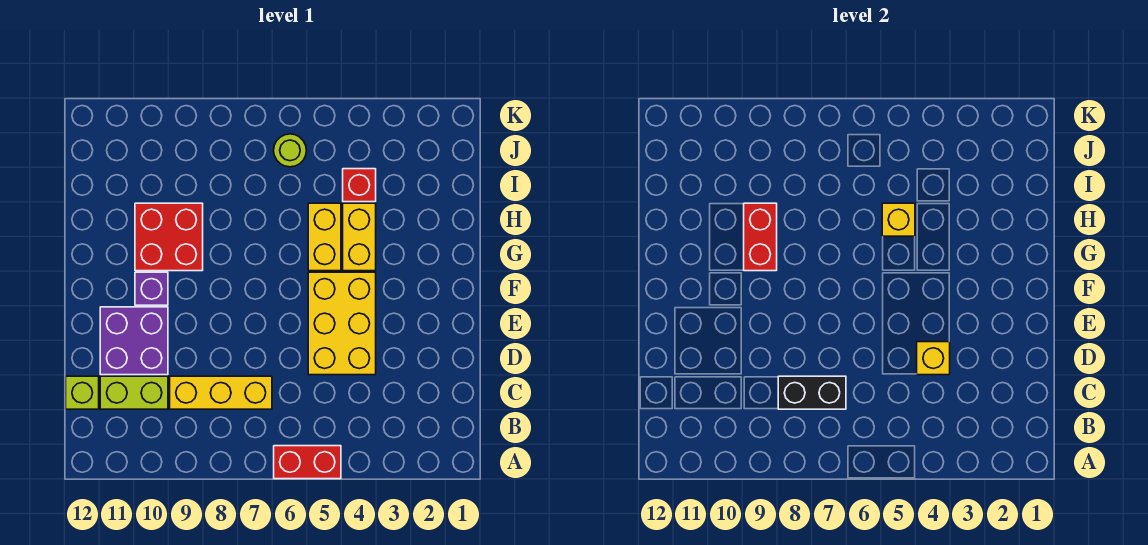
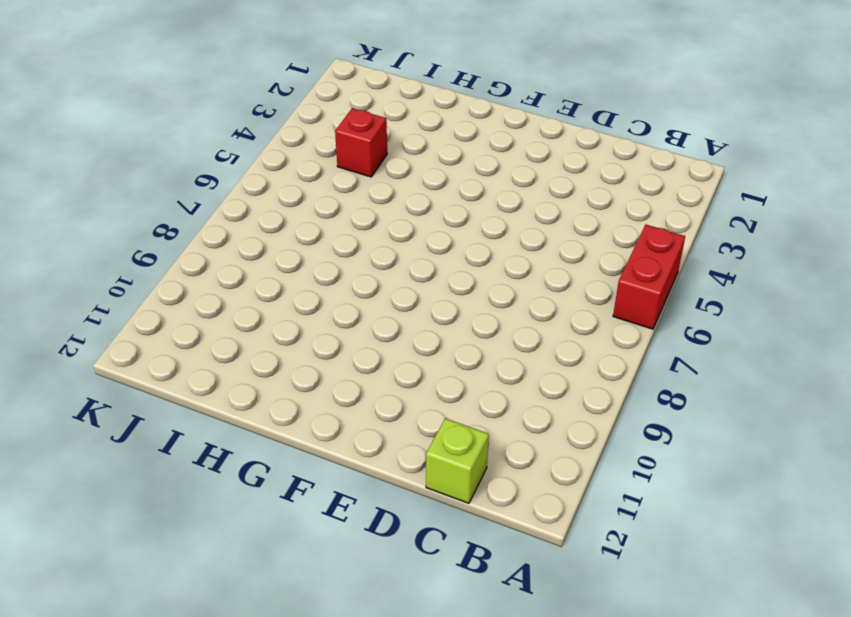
none -> yellow 1x3 brick [170,376,272,409]
none -> lime 1x2 brick [100,376,168,409]
none -> yellow 2x3 brick [308,272,376,375]

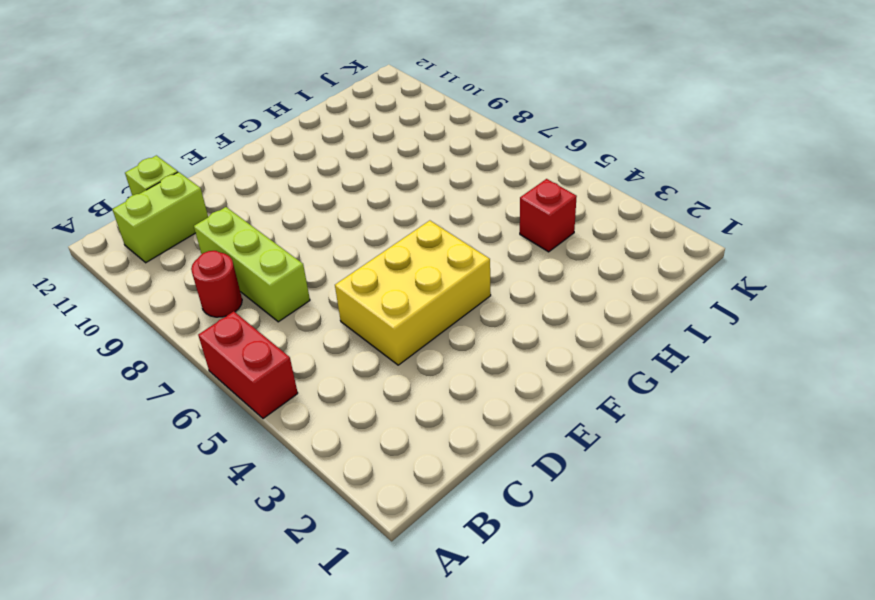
red 1x1 round brick [191,251,242,317] -> none
lime 1x2 brick [112,172,208,263] -> lime 1x2 brick turned to [100,376,168,409]
lime 1x3 brick [194,207,310,322] -> yellow 1x3 brick [170,376,272,409]
none -> purple 2x2 brick [100,307,168,375]
none -> purple 1x1 brick [135,272,168,305]
none -> yellow 1x2 brick [343,203,376,271]

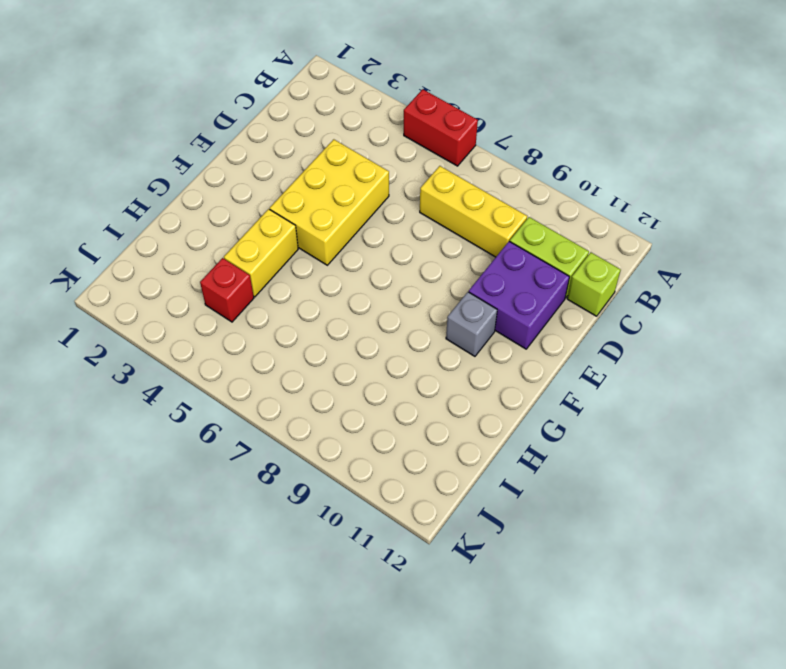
grey 1x1 brick [446,292,497,356] -> purple 1x1 brick [135,272,168,305]
none -> yellow 1x2 brick [308,203,341,271]
none -> red 2x2 brick [135,203,203,271]
none -> lime 1x1 round brick [274,134,306,167]

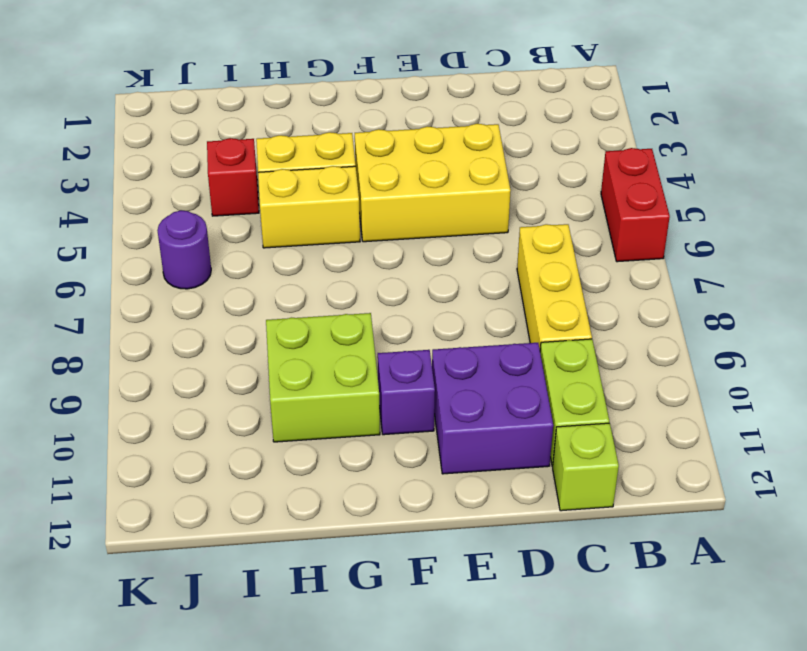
lime 2x2 brick [266,313,380,442] -> red 2x2 brick [135,203,203,271]
purple 1x1 round brick [157,210,211,289] -> lime 1x1 round brick [274,134,306,167]
none -> black 1x2 brick [778,376,846,409]
none -> yellow 1x1 brick [917,342,950,375]
none -> red 1x2 brick [744,203,777,271]

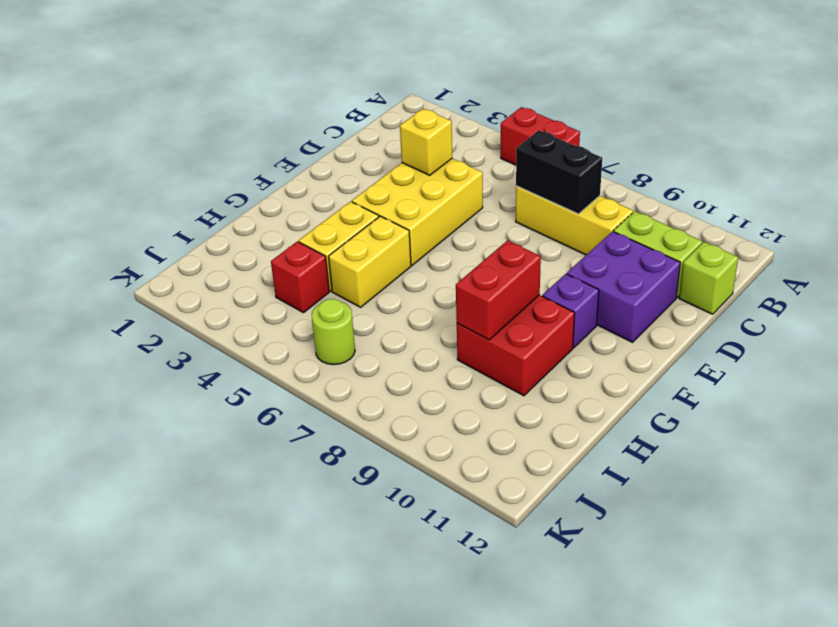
none -> yellow 1x1 brick [882,203,915,236]

